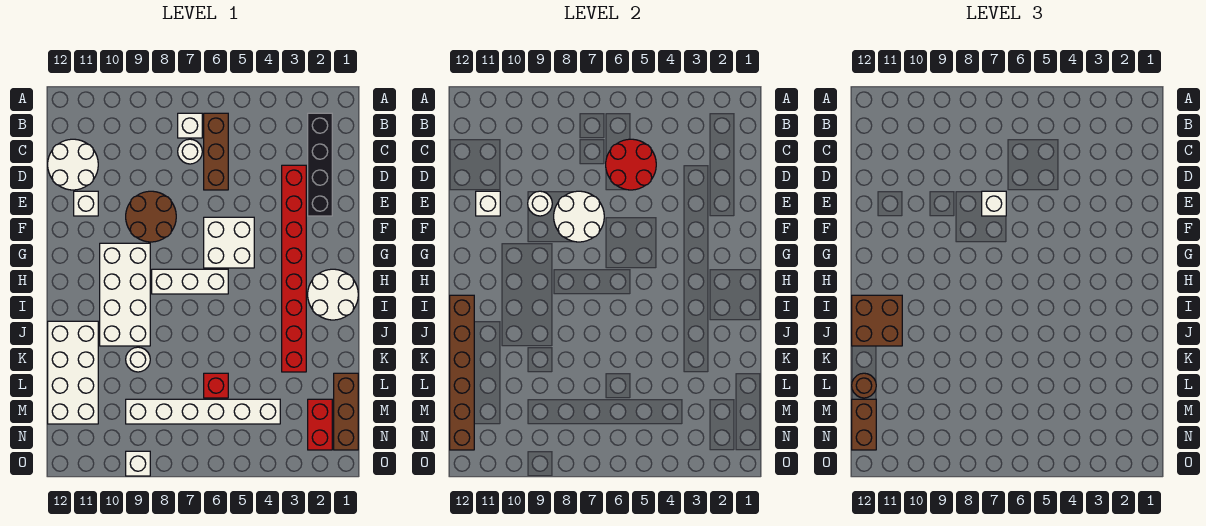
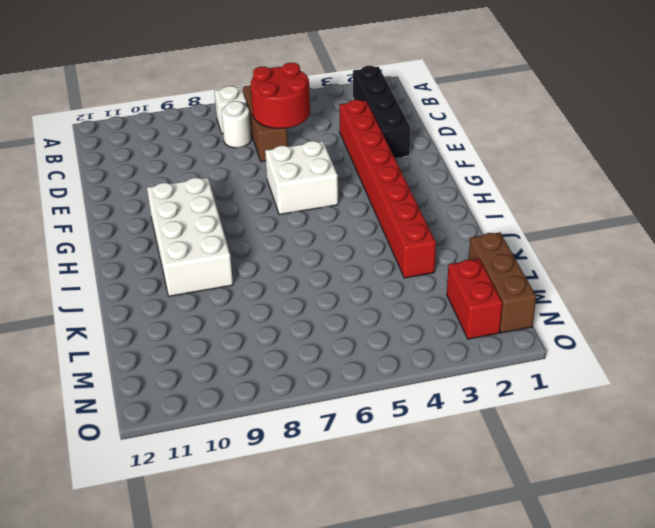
none -> white 2x2 round brick [48,139,98,190]
none -> brown 2x2 round brick [126,191,176,242]
none -> white 1x1 brick [74,191,98,216]

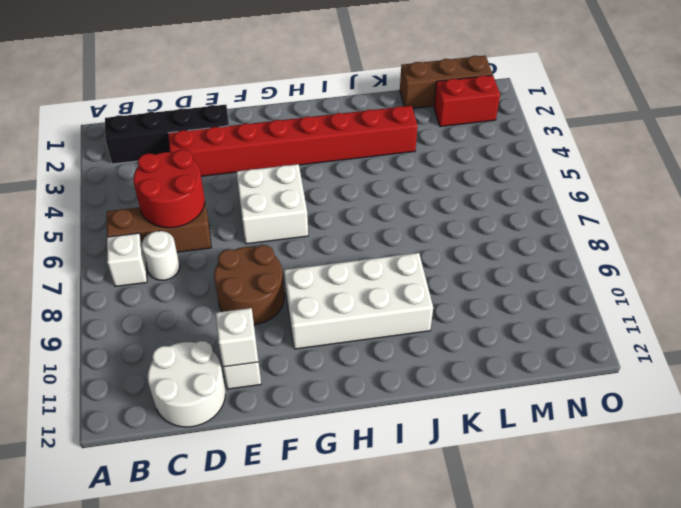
none -> white 2x2 round brick [308,269,358,320]
none -> white 1x3 brick [152,269,228,294]
none -> white 2x4 brick [48,321,98,424]

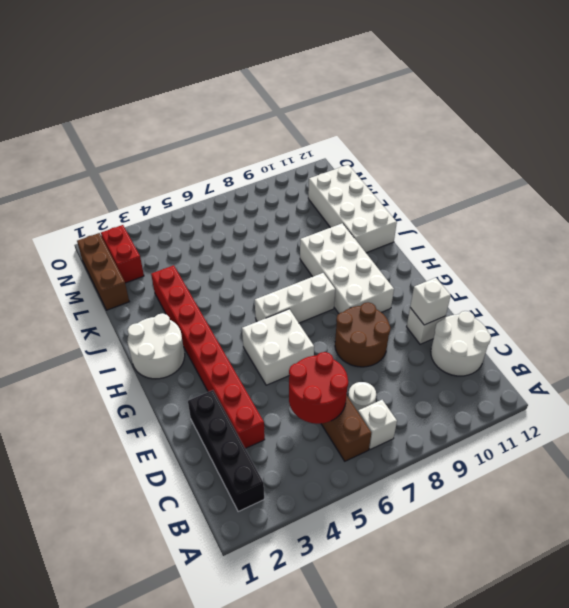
none -> white 1x1 round brick [126,347,150,372]
none -> red 1x1 brick [204,373,228,398]
none -> white 1x6 brick [126,399,280,424]

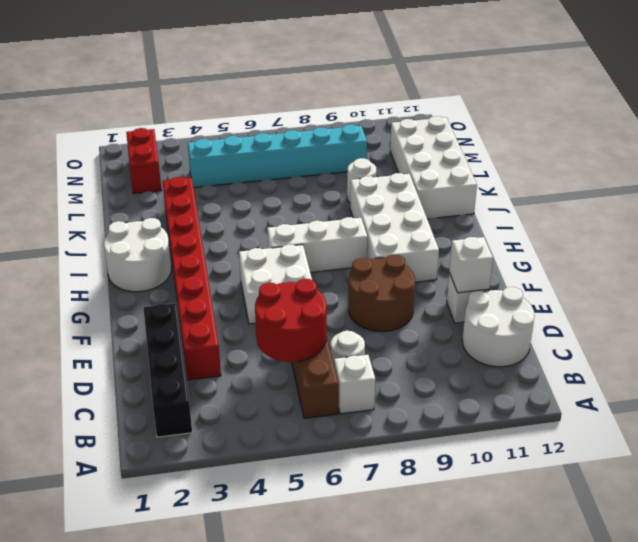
cyan 1x6 brick [188,125,367,187] -> white 1x6 brick [126,399,280,424]
none -> brown 1x3 brick [334,373,358,450]
none -> red 1x1 brick [204,373,228,398]
none -> white 1x1 brick [126,451,150,476]

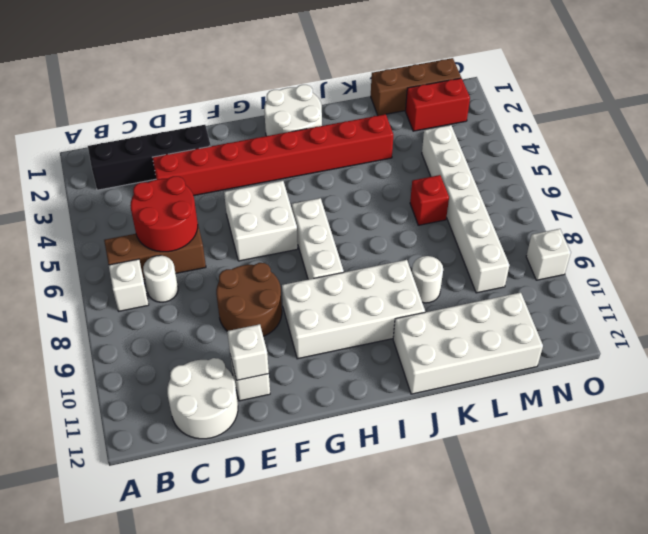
none -> white 2x2 round brick [554,191,604,242]
none -> white 1x1 round brick [528,191,552,216]
none -> brown 1x6 brick [450,295,474,450]

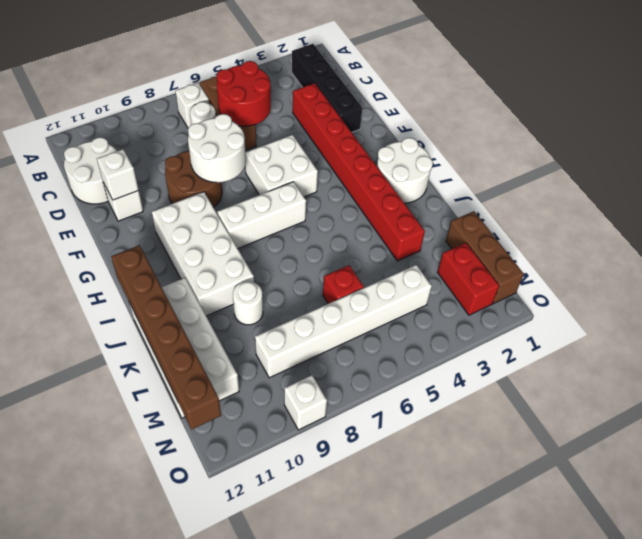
none -> white 1x1 round brick [528,191,552,216]
none -> white 1x1 brick [982,191,1006,216]
none -> brown 2x2 brick [852,295,902,346]

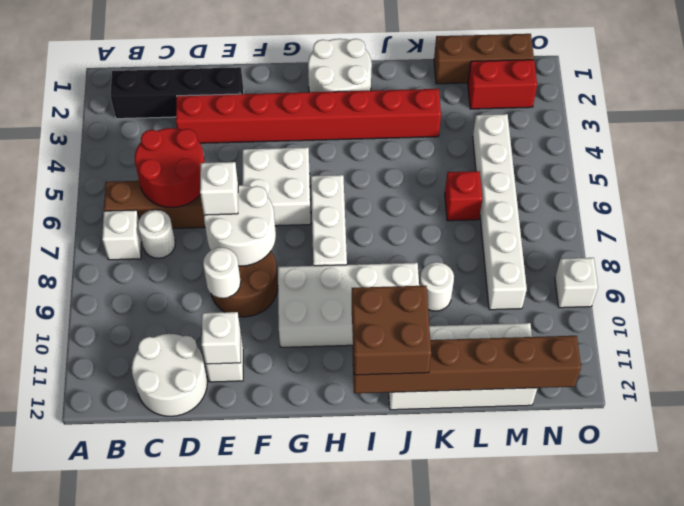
none -> brown 1x1 round brick [852,373,876,398]
none -> brown 1x2 brick [852,399,876,450]

